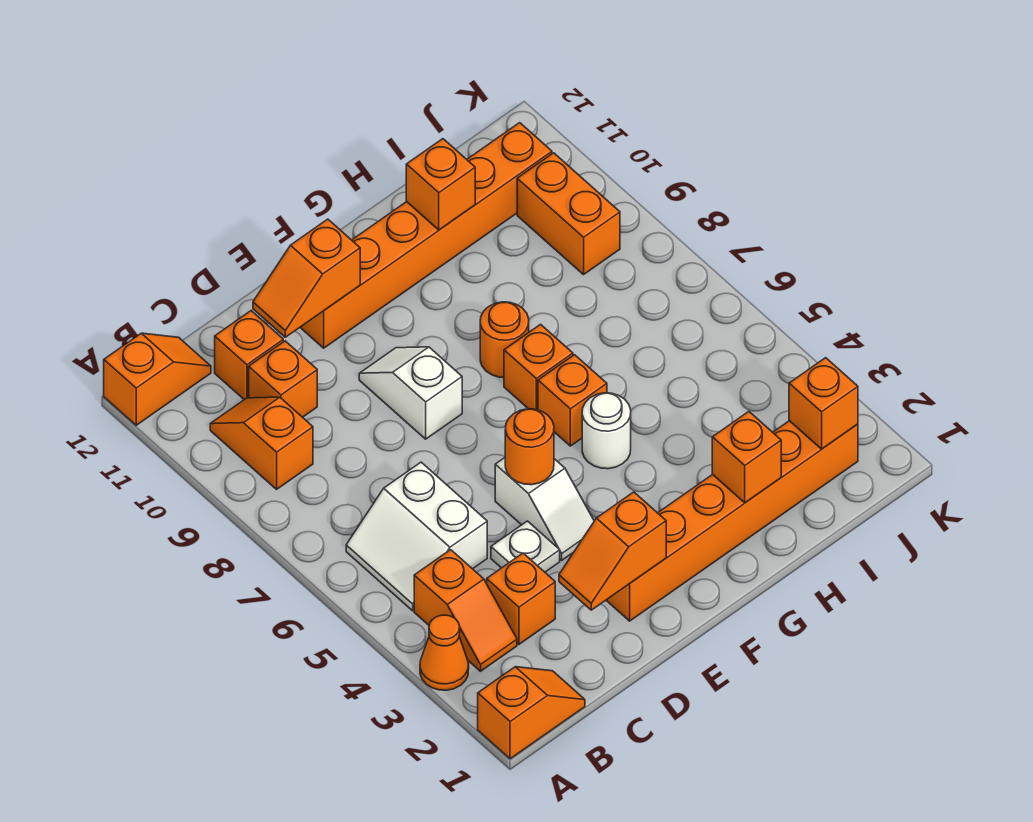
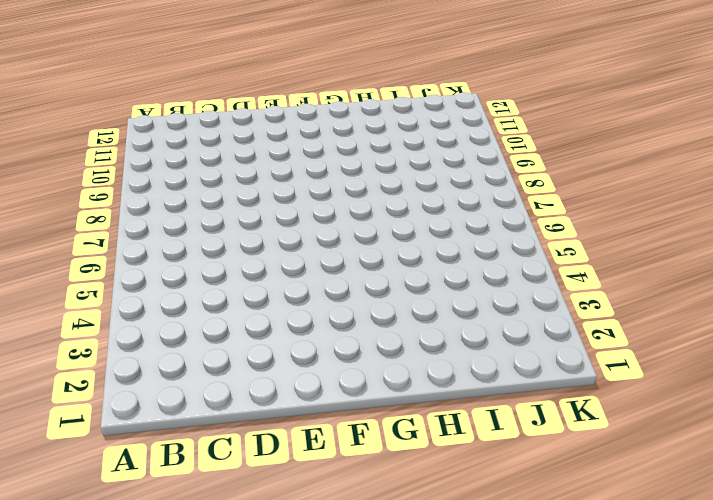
none -> orange 1x2 slope [478,667,585,759]
none -> orange 1x1 cone [420,615,469,690]
none -> orange 1x2 slope [104,333,211,425]

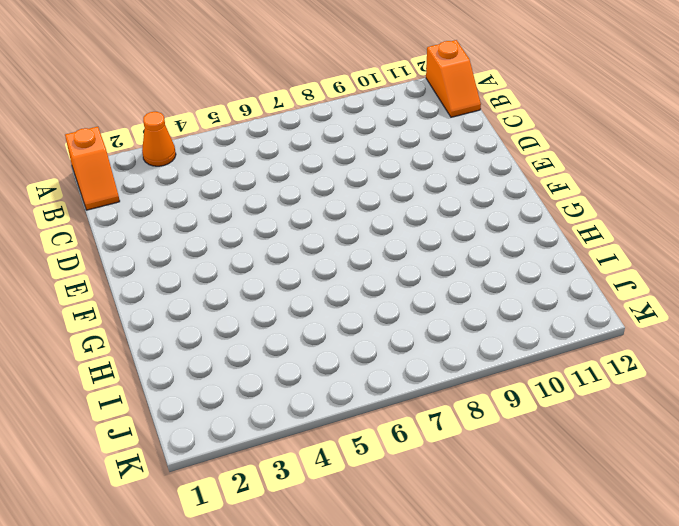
none -> orange 1x2 slope [414,550,517,671]
none -> white 2x2 slope [346,462,487,611]
none -> orange 1x2 slope [210,397,313,489]

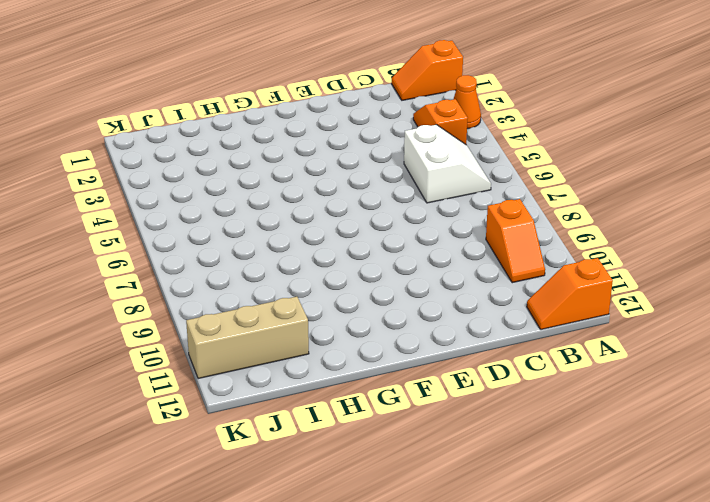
tan 1x3 brick [186,297,309,379] -> orange 1x6 brick [300,123,552,348]
none -> orange 1x1 brick [487,553,555,644]
none -> orange 1x1 brick [249,341,317,417]
none -> orange 1x1 brick [215,311,283,400]

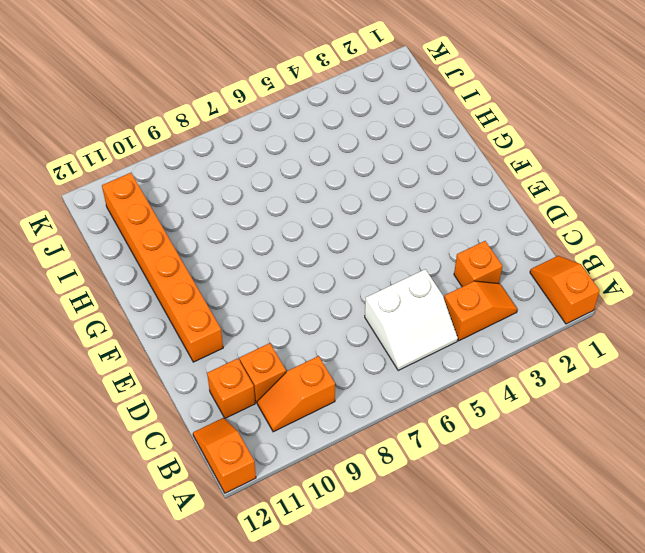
none -> orange 1x1 cone [420,615,469,690]
none -> white 1x1 plate [491,521,560,572]
none -> orange 1x6 brick [606,421,858,621]

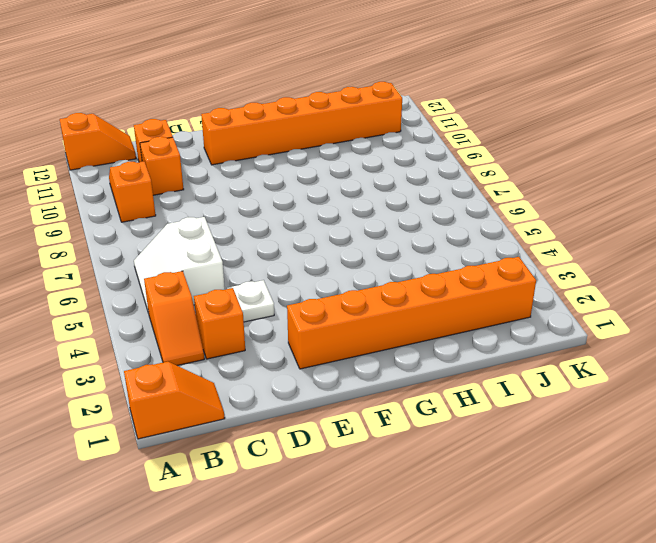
none -> orange 1x1 cone [420,615,469,690]
none -> white 1x2 slope [495,458,594,560]
none -> white 1x2 slope [359,347,462,439]

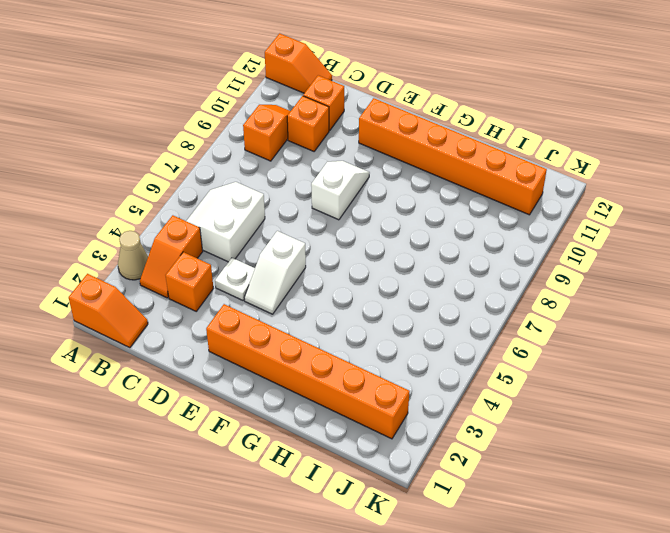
tan 1x1 cone [118,231,148,280] -> orange 1x1 cone [420,615,469,690]
none -> white 1x1 round brick [582,393,631,469]
none -> orange 1x1 brick [538,355,607,446]
none -> orange 1x1 brick [504,324,573,410]

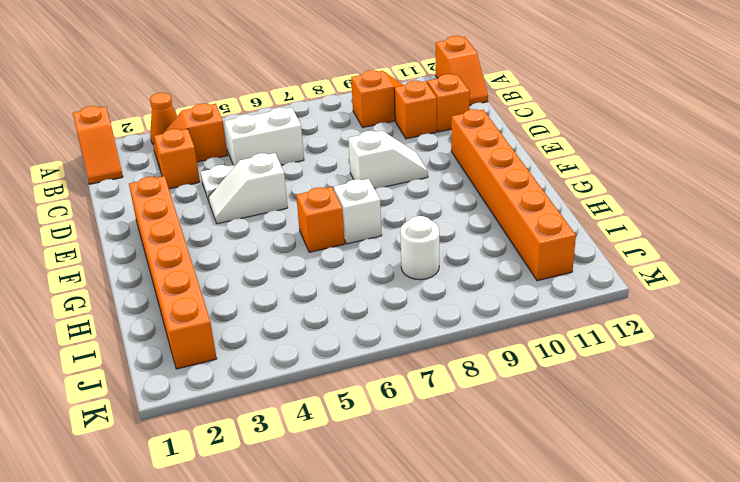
white 1x1 brick [334,179,382,244] -> orange 1x1 brick [504,324,573,410]
white 1x1 round brick [400,216,439,280] -> white 1x1 round brick moved to [582,393,631,469]
none -> orange 1x1 round brick [480,302,529,378]
none -> orange 1x2 brick [517,153,620,275]
none -> orange 1x2 slope [559,492,666,610]

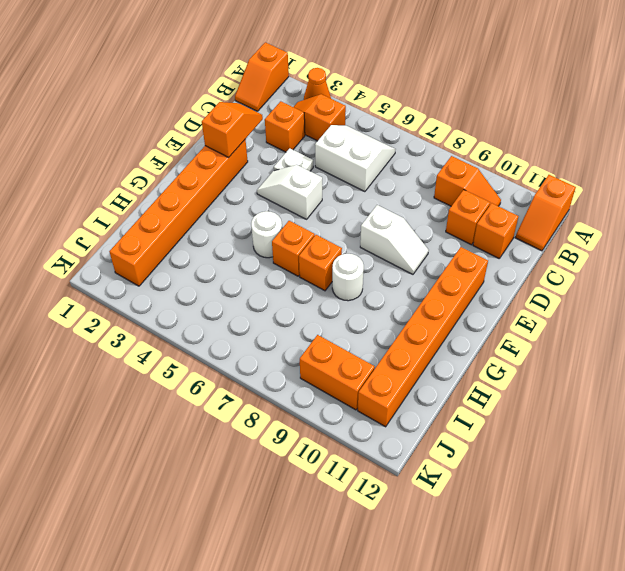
white 1x1 round brick [332,254,364,301] -> orange 1x1 round brick [480,302,529,378]
none -> orange 1x2 slope [253,219,360,337]
none -> orange 1x1 round brick [505,409,554,485]
none -> orange 1x1 brick [712,412,781,503]

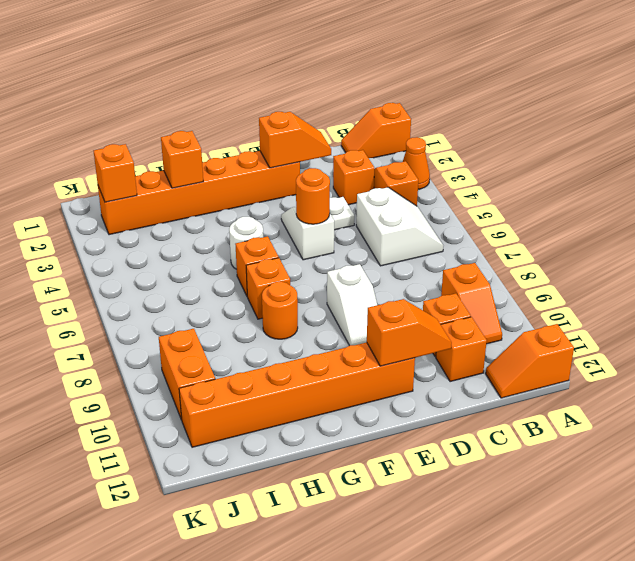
none -> orange 1x1 brick [406,139,475,230]

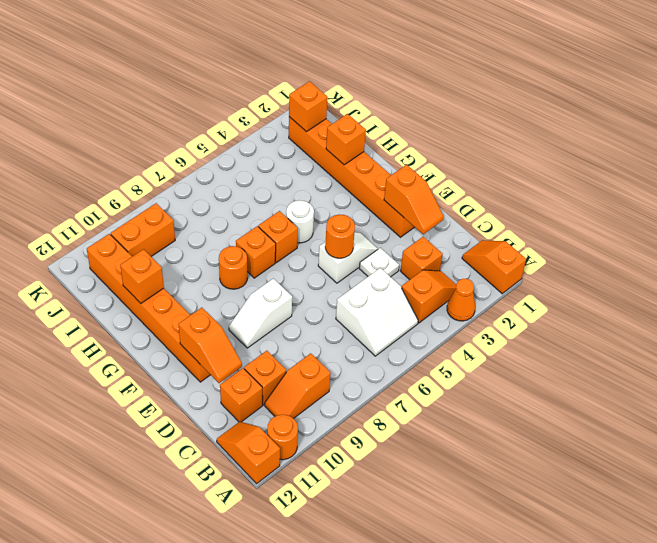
orange 1x1 round brick [267,415,298,460] -> none

